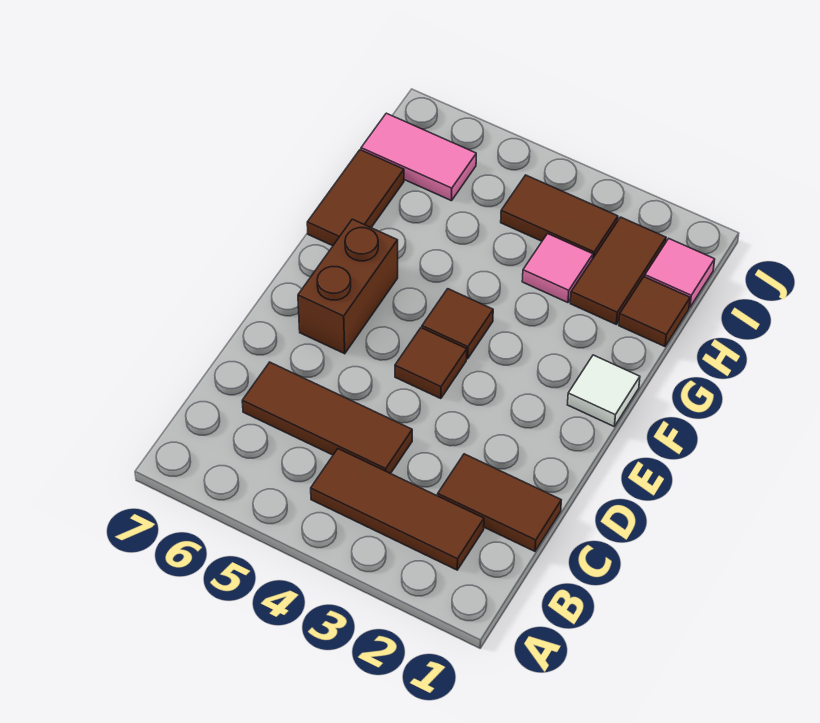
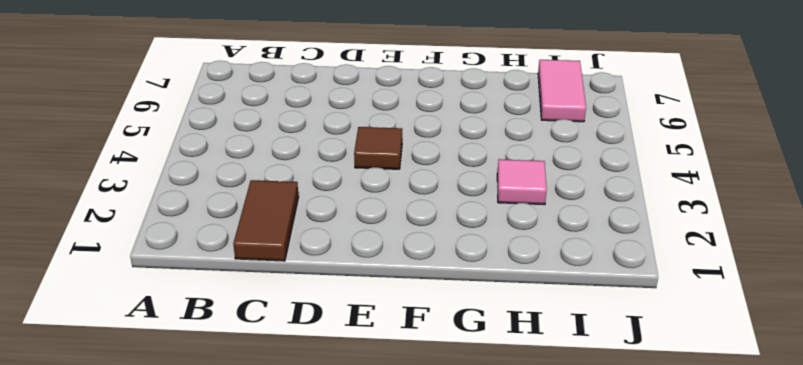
none -> brown 1x3 tile [311,449,484,570]
none -> brown 1x3 tile [242,362,412,474]
none -> brown 1x2 brick [298,219,398,354]

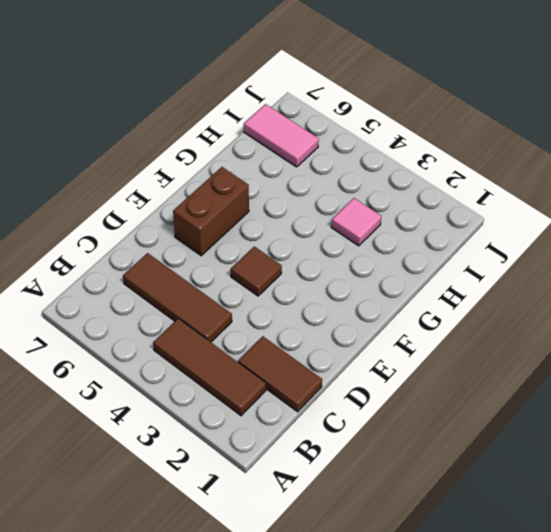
none -> white 1x1 tile [567,355,640,426]
none -> brown 1x1 tile [422,289,493,359]
none -> brown 1x2 tile [307,150,404,246]

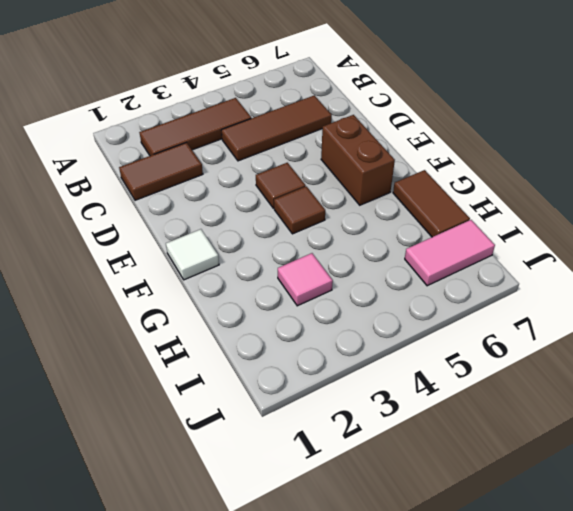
none -> brown 1x1 tile [619,277,690,347]
none -> brown 1x2 tile [570,217,666,324]
none -> pink 1x1 tile [645,239,715,308]

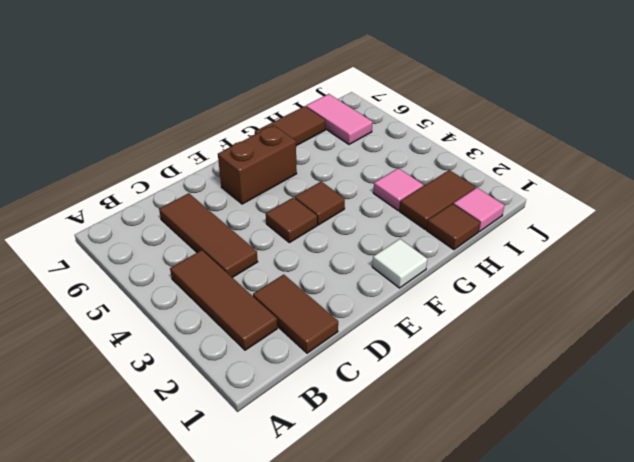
none -> brown 1x2 tile [501,175,618,258]

